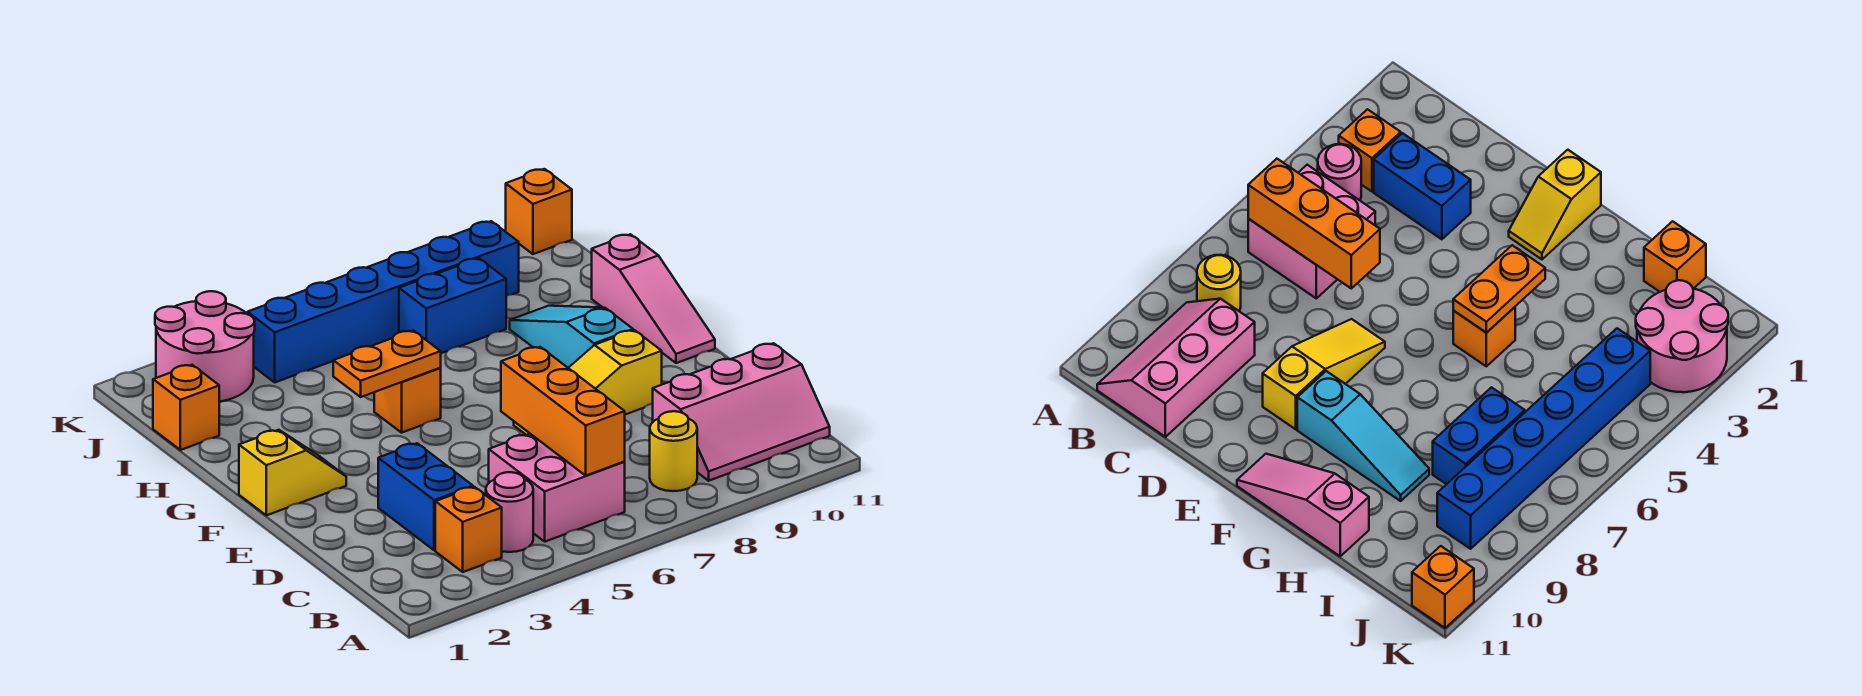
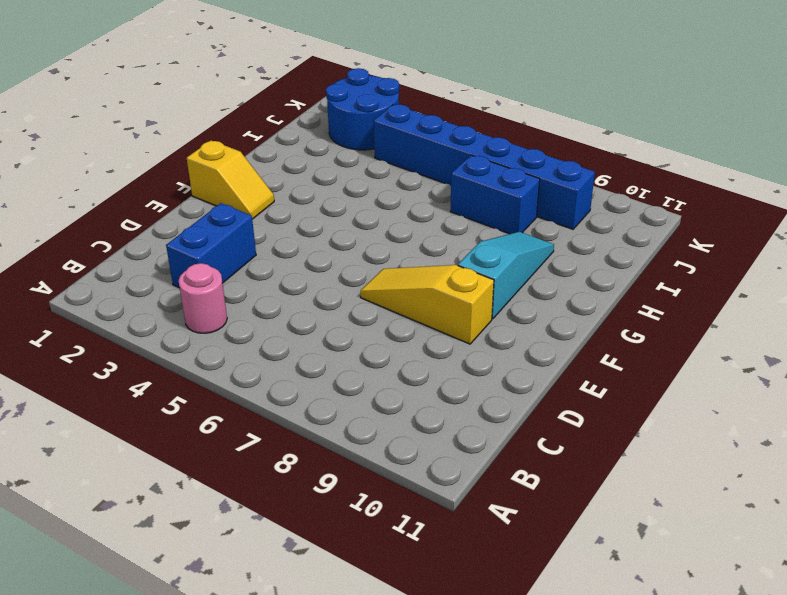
blue 2x2 round brick [326,68,399,150] -> pink 2x2 round brick [155,291,255,402]
none -> orange 1x1 brick [435,487,502,572]
none -> pink 2x2 brick [489,434,625,542]
none -> yellow 1x1 round brick [650,411,697,491]

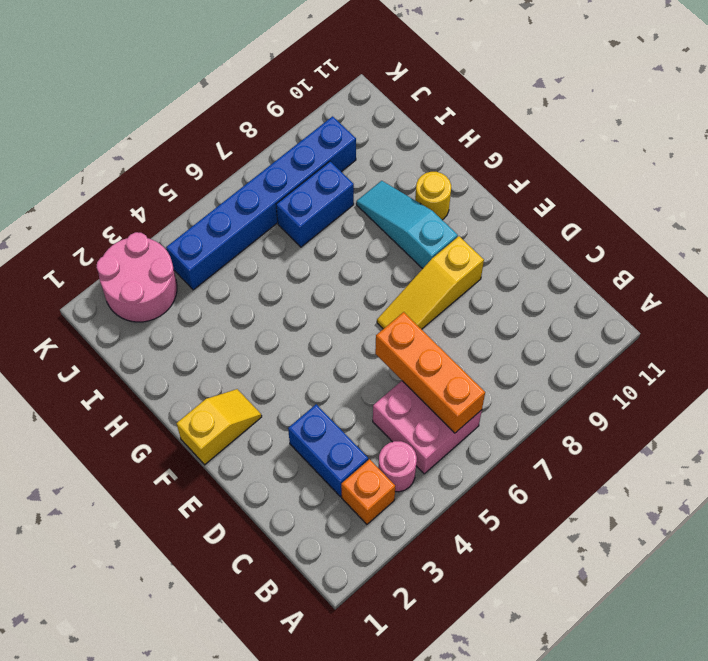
yellow 1x1 round brick [415,172,451,220] -> yellow 1x1 round brick moved to [650,411,697,491]
none -> pink 2x3 slope [653,343,830,481]
none -> pink 1x3 slope [592,234,715,363]
none -> orange 1x1 brick [374,368,441,433]

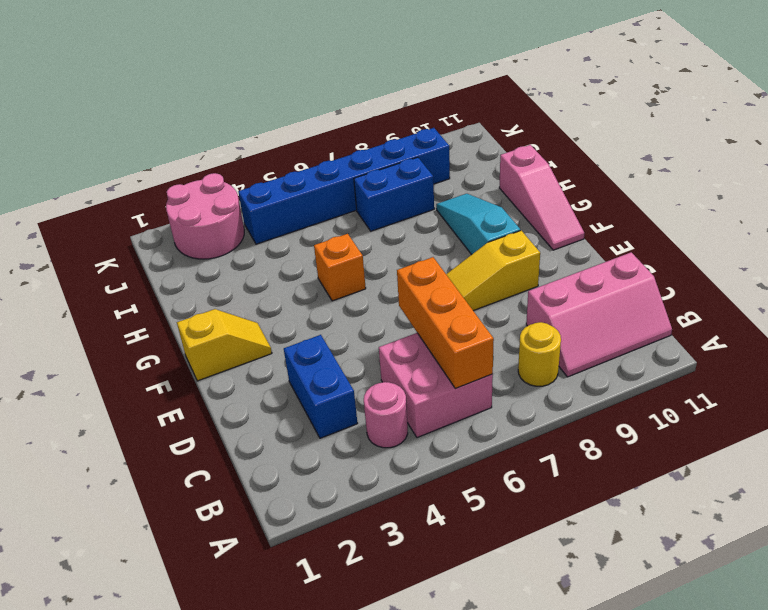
none -> orange 1x1 brick [435,487,502,572]
none -> orange 1x1 brick [153,365,219,450]
none -> orange 1x1 brick [506,169,572,254]

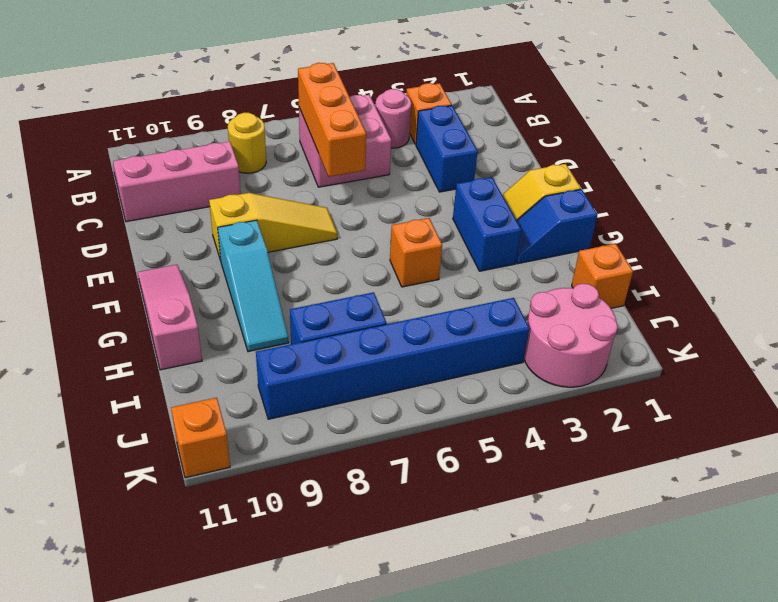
blue 1x2 brick [453,177,521,271] -> none
blue 1x2 slope [516,189,597,264] -> none
none -> orange 1x2 plate [333,331,441,397]

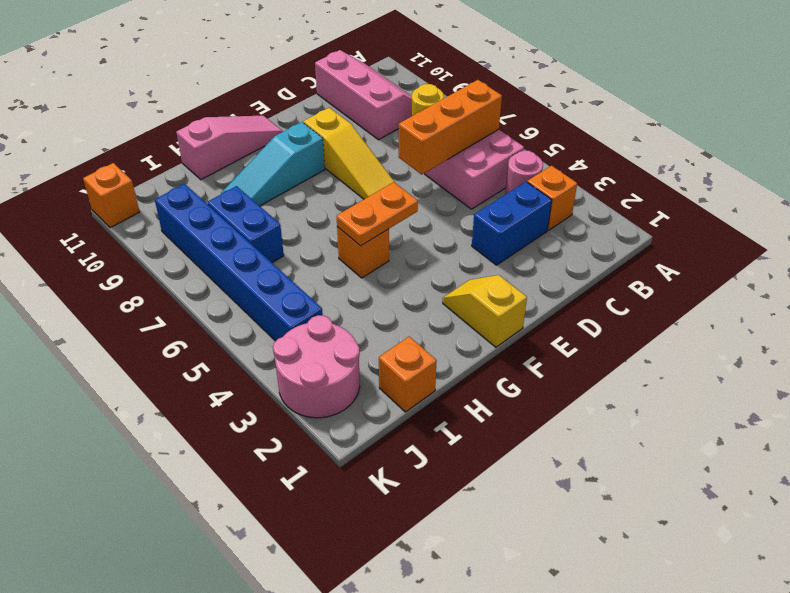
orange 1x2 plate [336,182,418,246] -> orange 1x2 plate turned to [333,331,441,397]

